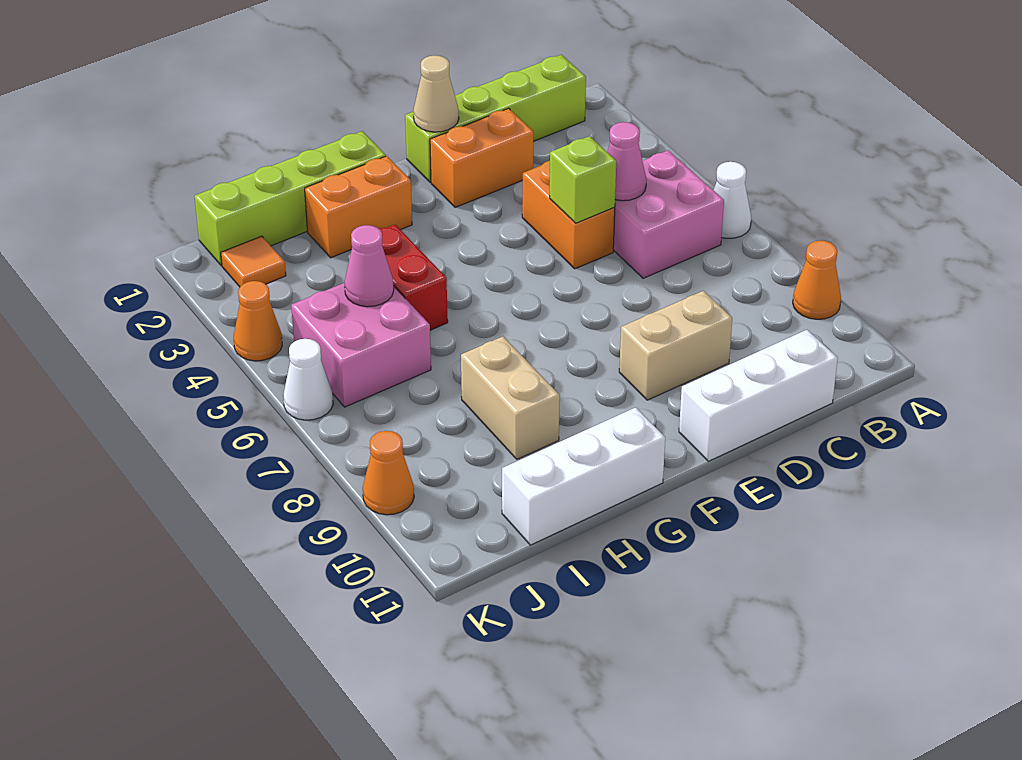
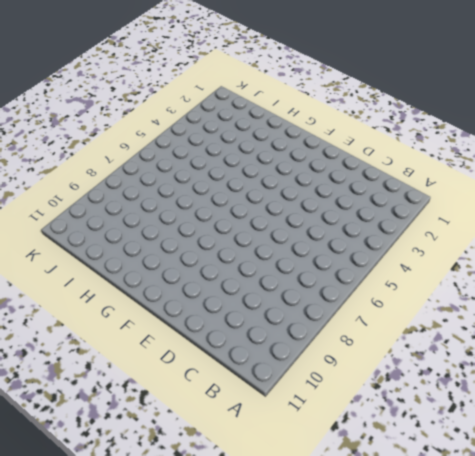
none -> white 1x1 cone [714,162,751,238]
none -> orange 1x1 cone [793,241,841,319]
none -> lime 1x4 brick [405,55,586,182]

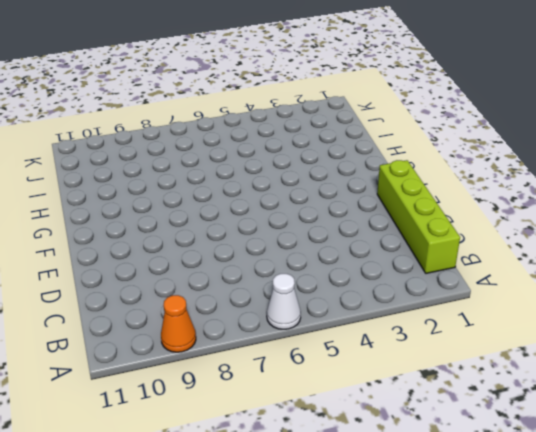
none -> pink 2x2 brick [613,150,724,278]
none -> white 1x3 brick [679,330,838,461]
none -> orange 1x2 brick [430,108,534,207]

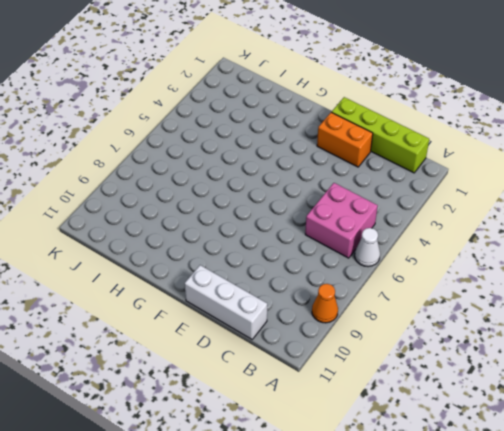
none -> orange 1x2 brick [522,161,615,269]
none -> tan 1x2 brick [619,291,732,400]
none -> lime 1x4 brick [195,131,386,266]

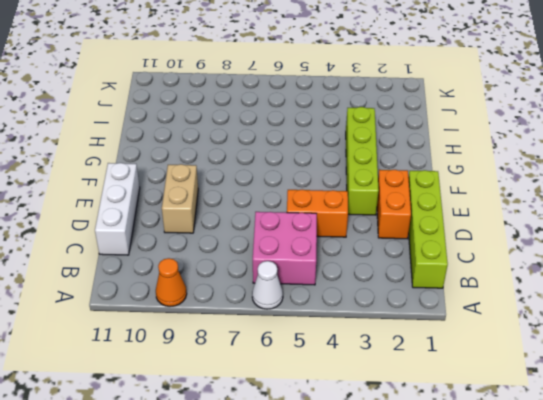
lime 1x4 brick [346,107,379,215] -> lime 1x4 brick moved to [195,131,386,266]
none -> orange 1x2 brick [305,156,412,258]
none -> white 1x3 brick [502,407,665,545]
none -> red 1x2 brick [380,225,448,330]

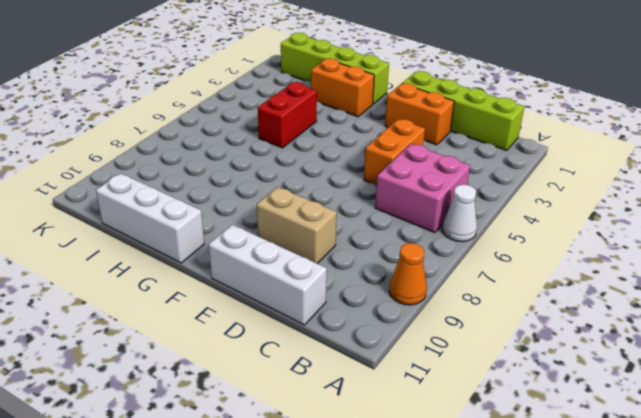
none -> tan 1x2 brick [461,336,560,459]
none -> pink 2x2 brick [291,283,431,407]
none -> orange 1x1 tile [221,236,286,287]

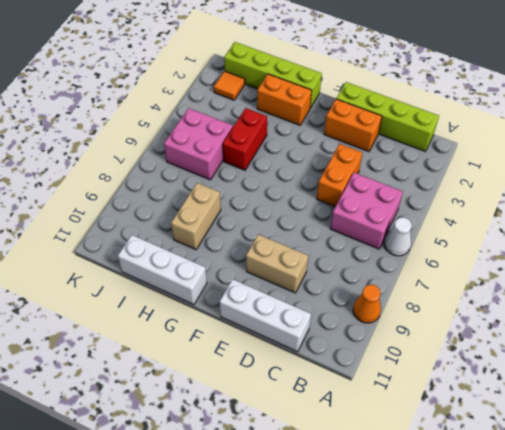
none -> orange 1x1 cone [234,281,282,361]
none -> white 1x1 cone [283,339,333,420]
none -> orange 1x1 cone [363,431,414,515]

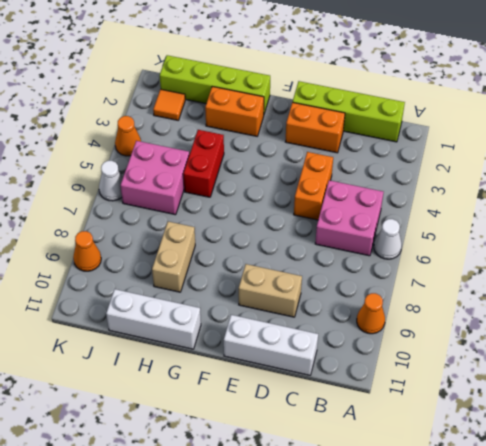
none -> pink 1x1 cone [607,122,646,201]
none -> lime 1x1 brick [550,136,616,223]
none -> tan 1x1 cone [413,55,459,132]

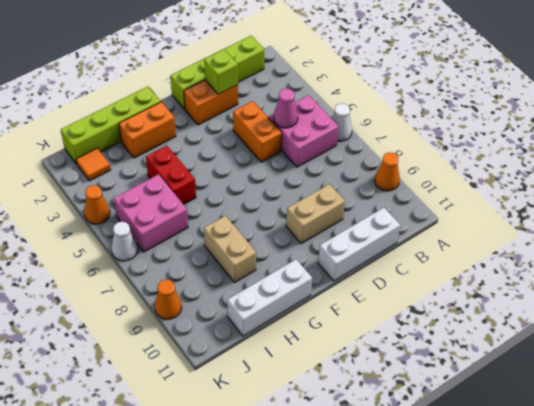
lime 1x1 brick [204,49,238,94] -> lime 1x1 brick moved to [550,136,616,223]
none -> tan 1x1 cone [413,55,459,132]
none -> pink 1x1 cone [345,225,394,307]

